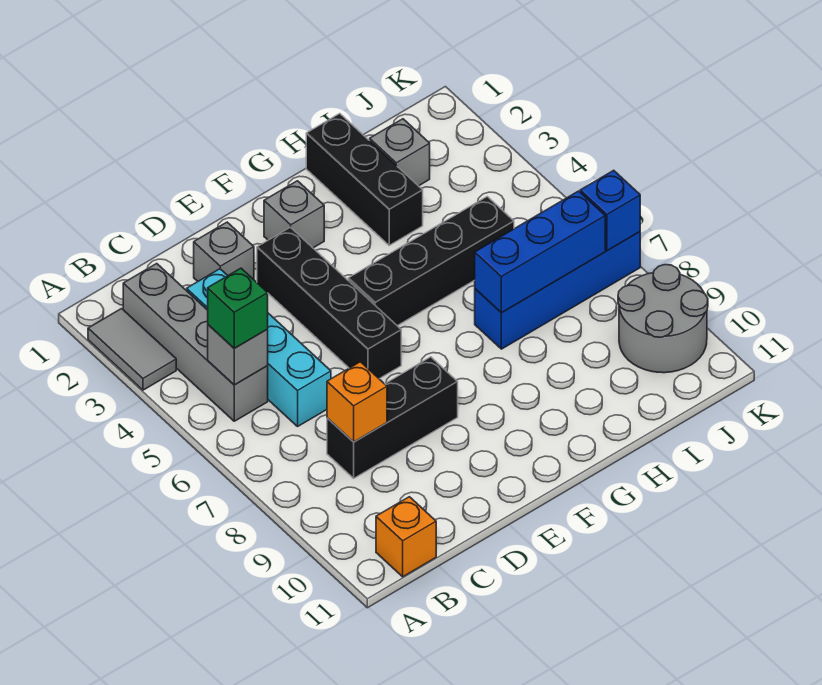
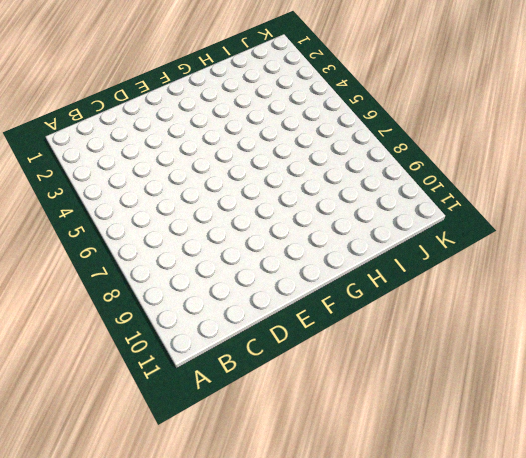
none -> grey 1x2 tile [88,309,176,390]
none -> grey 1x4 brick [123,264,268,421]
none -> orange 1x1 brick [376,497,436,577]

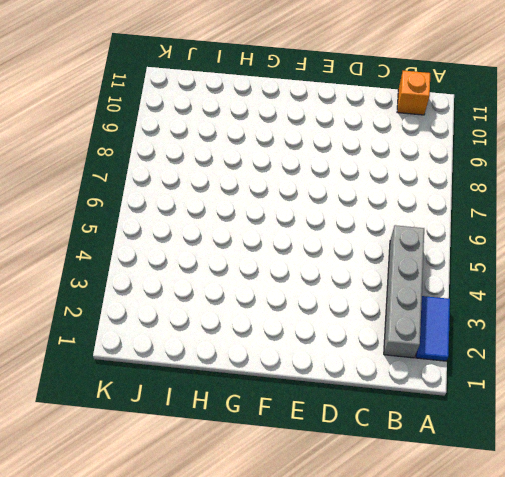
blue 1x2 tile [416,296,450,361] -> grey 1x2 tile [88,309,176,390]
none -> cyan 1x4 brick [187,269,331,426]
none -> black 1x3 brick [327,357,458,478]
none -> grey 1x1 brick [194,222,254,281]

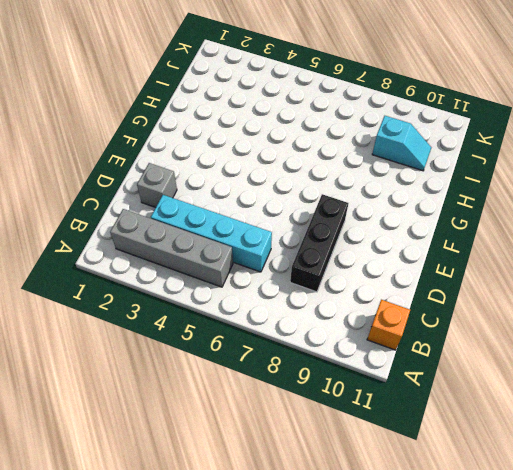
cyan 1x2 slope [372,116,431,171] -> none
none -> grey 1x2 tile [88,309,176,390]
none -> black 1x4 brick [257,227,401,379]
none -> grey 1x1 brick [264,181,324,248]

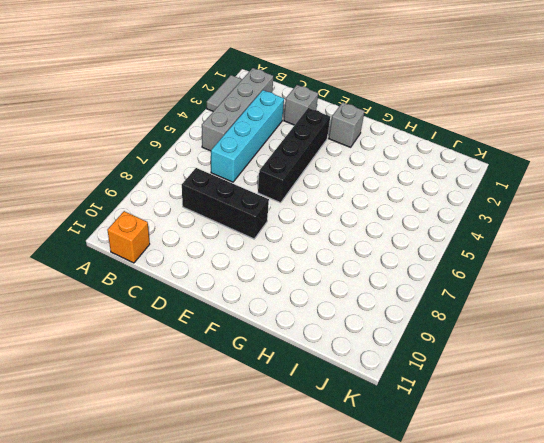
none -> black 1x4 brick [348,197,514,326]
none -> black 1x3 brick [306,114,423,245]
none -> blue 1x4 brick [475,232,640,349]

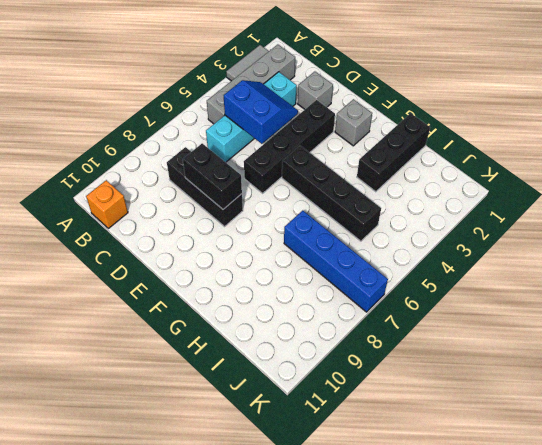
blue 2x2 slope [224,80,298,144] -> none
black 1x2 brick [183,144,242,209] -> none
none -> grey 1x1 brick [370,119,430,186]
none -> grey 2x2 round brick [618,265,708,373]
none -> grey 1x1 brick [208,325,268,385]

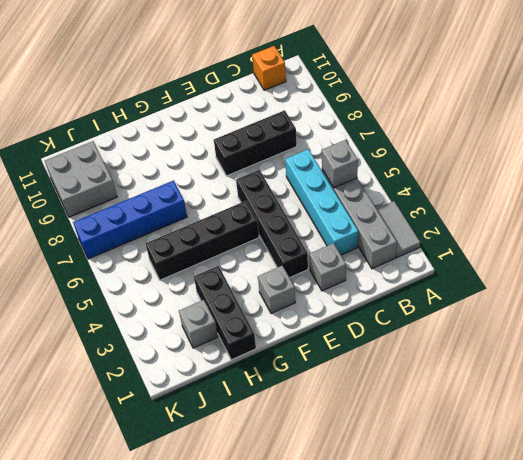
grey 2x2 brick [45,141,117,217] -> grey 2x2 round brick [618,265,708,373]
none -> orange 1x1 brick [327,362,387,442]
none -> blue 1x3 brick [475,191,605,313]
none -> blue 1x1 brick [580,170,640,250]

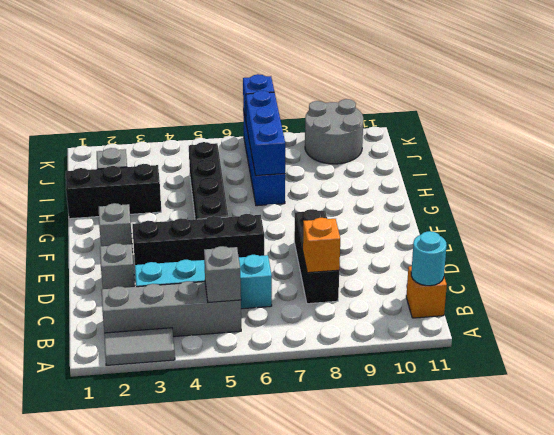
cyan 1x1 round brick [411,231,447,286] -> none
none -> green 1x1 brick [208,268,268,348]

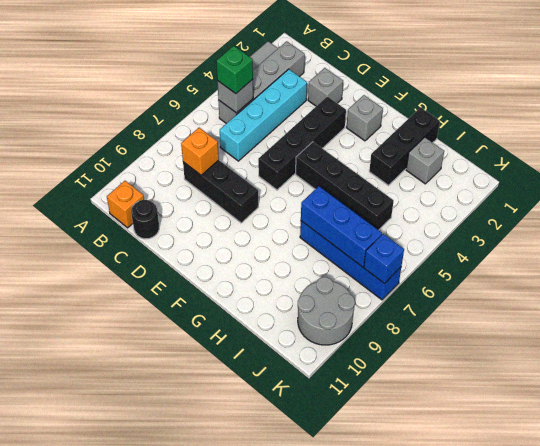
black 1x1 round brick [131,200,159,239] -> none

